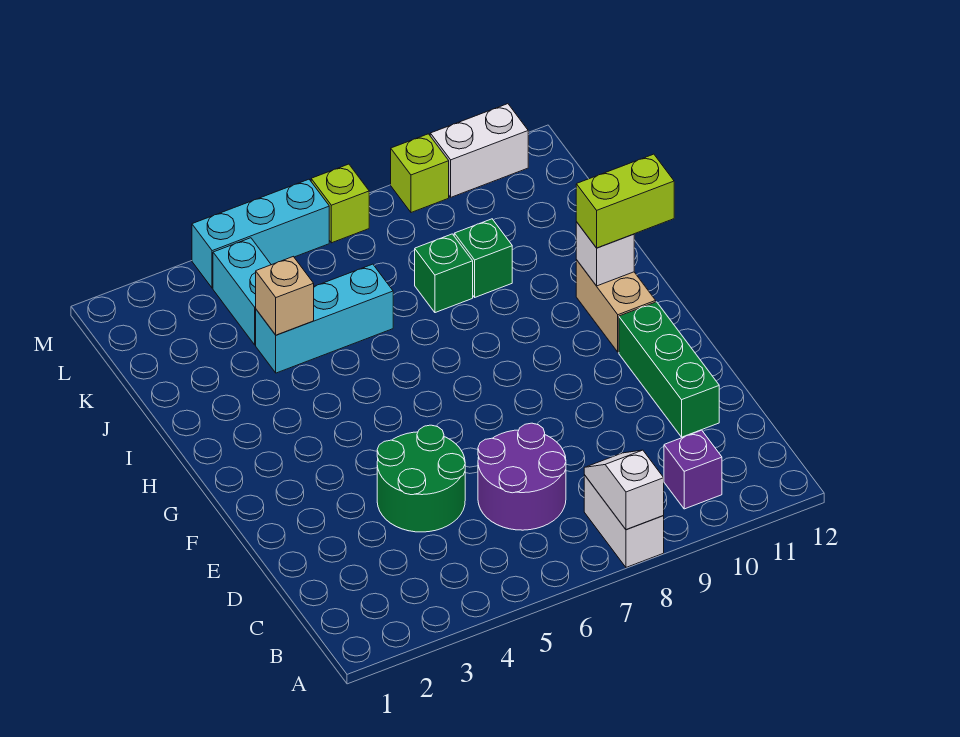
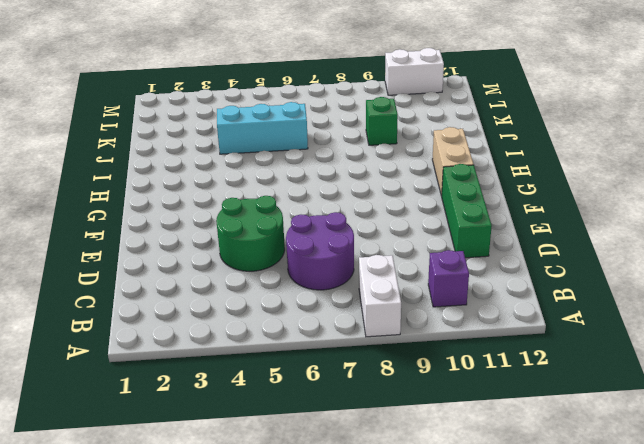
none -> green 1x1 brick [415,234,473,313]
none -> cyan 1x2 brick [213,238,271,345]
none -> cyan 1x3 brick [192,179,329,288]

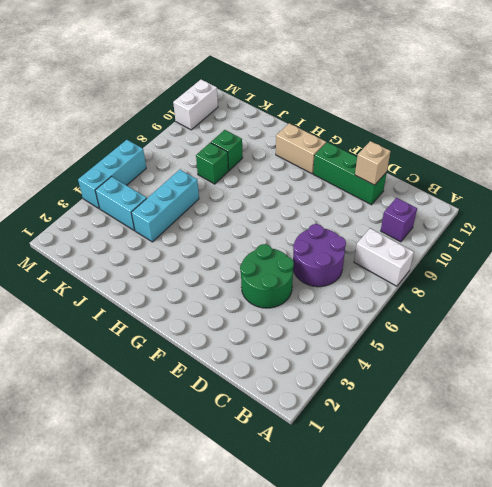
tan 1x1 brick [355,141,391,185] -> tan 1x1 brick moved to [256,257,314,335]
none -> lime 1x1 brick [311,164,369,243]
none -> lime 1x1 brick [391,134,449,213]
none -> white 1x2 slope [584,450,664,530]

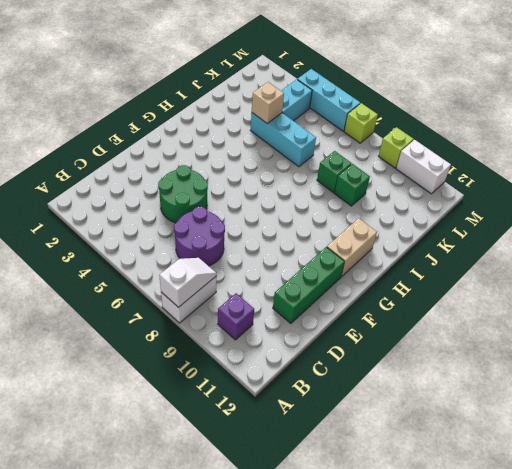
none -> white 1x1 brick [576,222,634,286]
none -> lime 1x2 brick [576,154,674,248]

